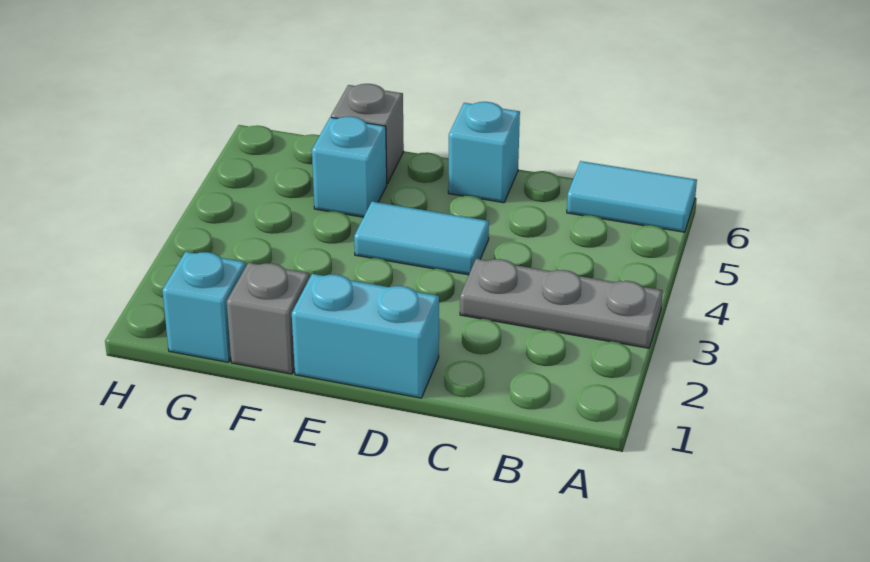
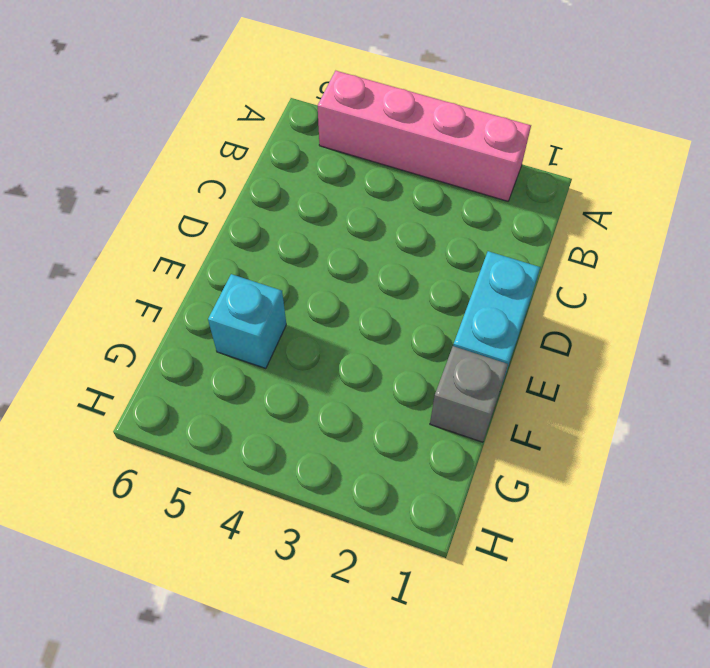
pink 1x4 brick [318,71,531,201] -> grey 1x3 plate [460,259,663,348]
none -> cyan 1x2 tile [567,161,697,232]
none -> cyan 1x2 tile [354,202,489,275]

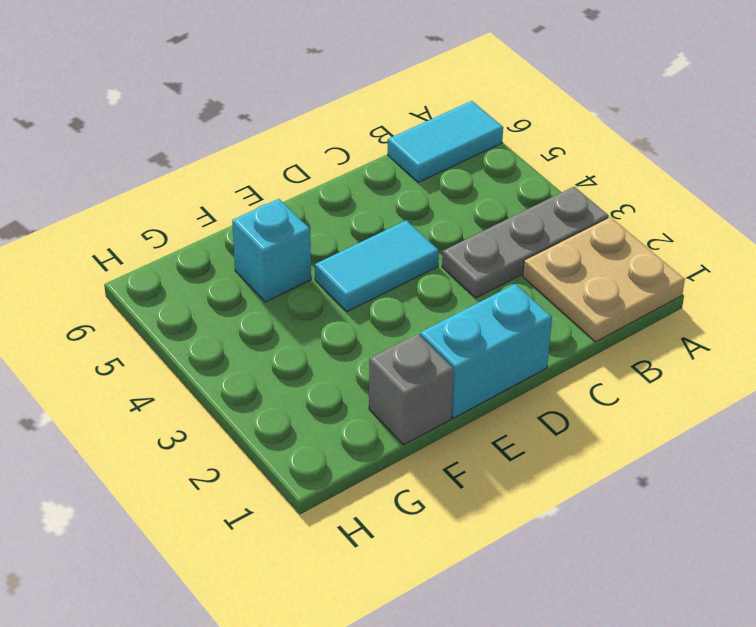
tan 2x2 plate [523,217,685,342] -> none
none -> cyan 1x1 brick [448,102,520,203]
none -> grey 1x1 brick [331,84,404,184]

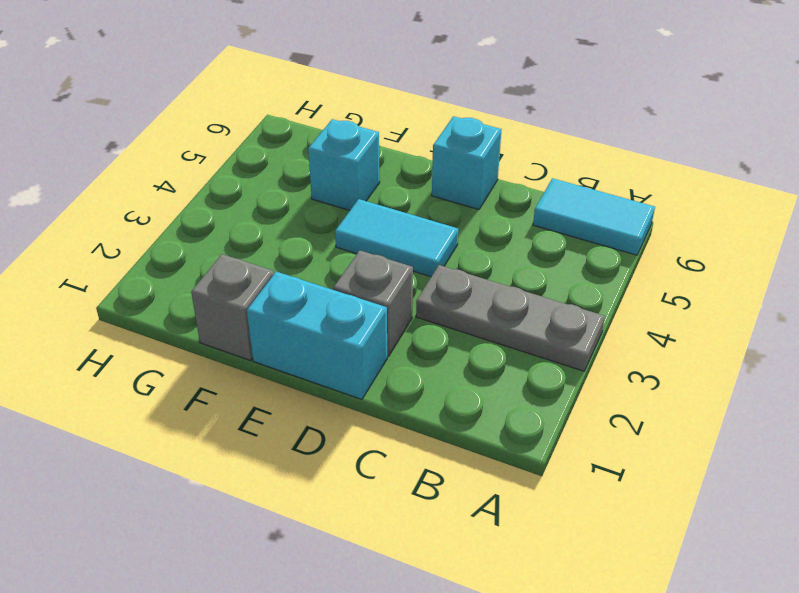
grey 1x1 brick [333,250,413,356] -> grey 1x1 brick moved to [331,84,404,184]
none -> cyan 1x1 brick [162,252,246,362]

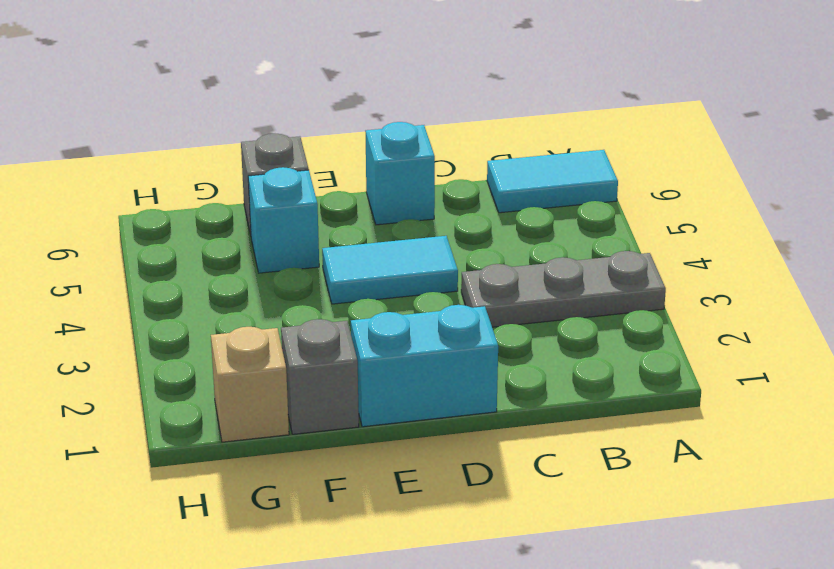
tan 1x1 brick [211,327,289,442] -> cyan 1x1 brick [162,252,246,362]

